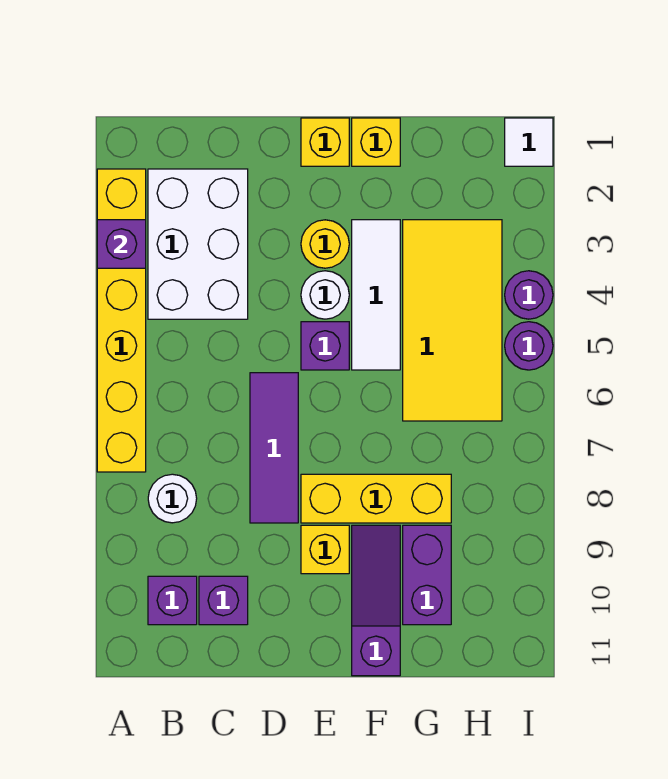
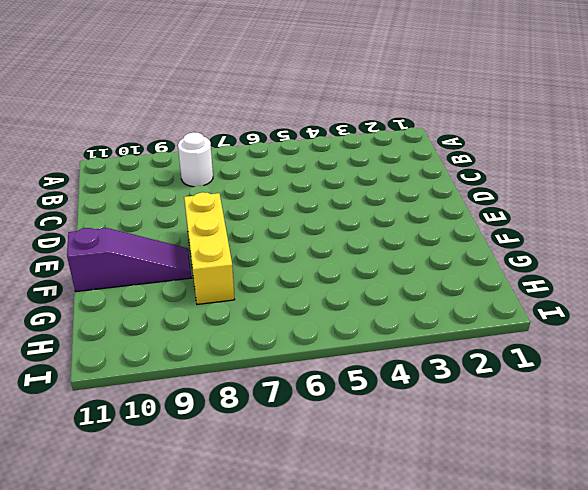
none -> yellow 1x6 brick [97,169,146,472]
none -> white 2x3 brick [148,169,248,319]
none -> purple 1x1 brick [148,576,197,625]

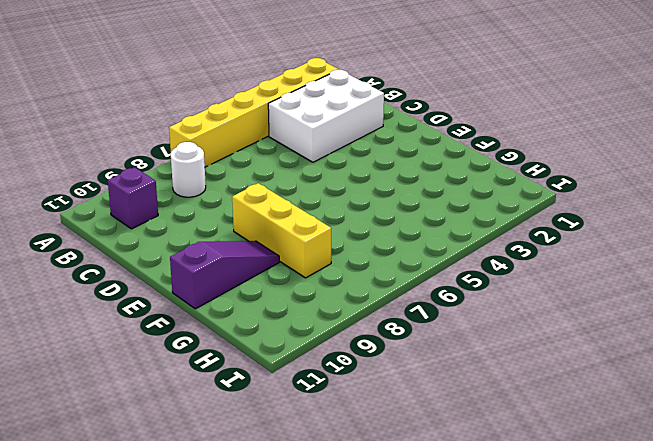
none -> purple 1x1 brick [199,576,248,625]
none -> purple 1x3 tile [250,373,298,523]
none -> yellow 1x1 brick [301,118,349,166]

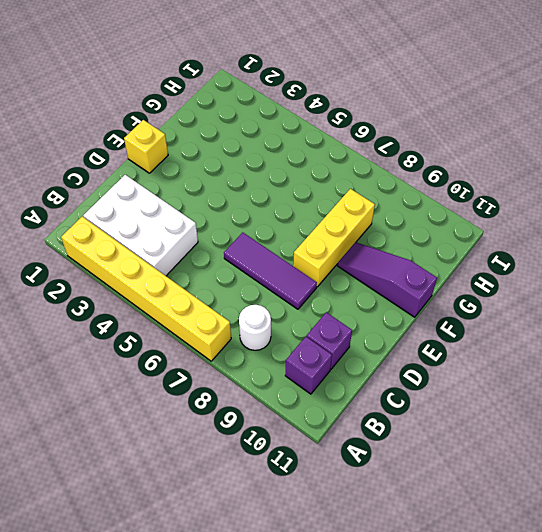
none -> yellow 1x1 round brick [301,220,349,268]
none -> white 1x1 round brick [301,271,349,319]
none -> purple 1x1 brick [301,322,349,370]

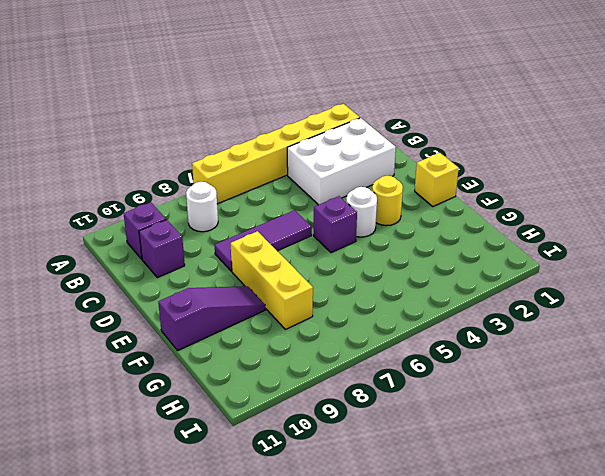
none -> yellow 1x1 brick [301,525,349,574]
none -> yellow 1x1 brick [352,118,400,166]
none -> white 1x3 tile [352,220,400,370]

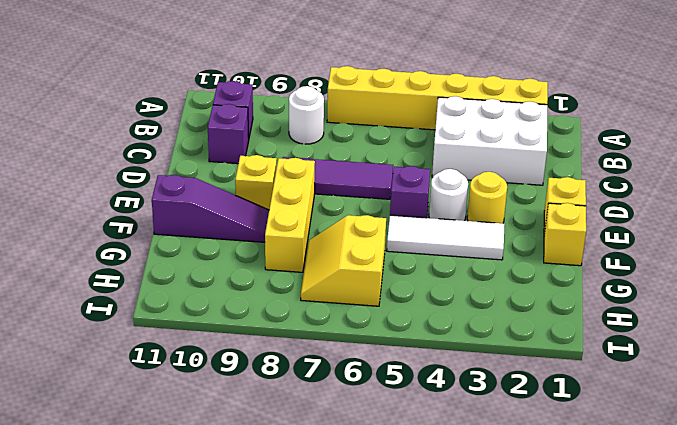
yellow 2x2 slope [301,215,386,306] -> yellow 2x4 tile [403,220,502,421]
none -> purple 1x2 brick [403,525,451,625]
none -> white 1x1 tile [505,118,553,166]
none -> purple 1x1 round brick [505,271,553,319]

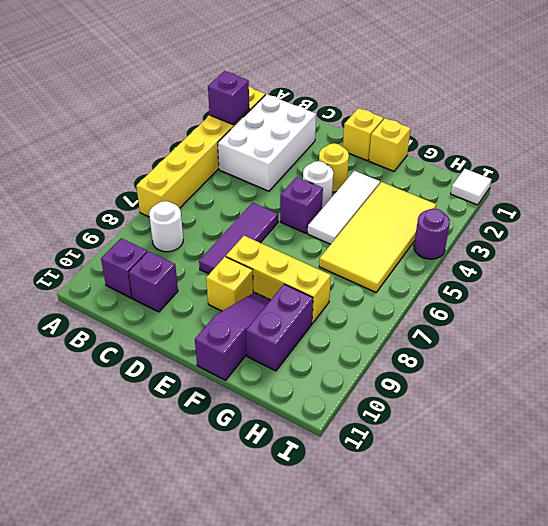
none -> purple 1x1 round brick [505,322,553,370]

